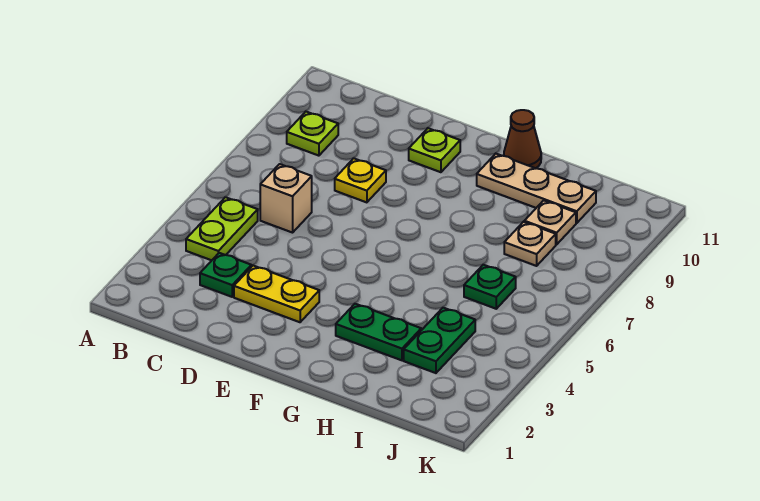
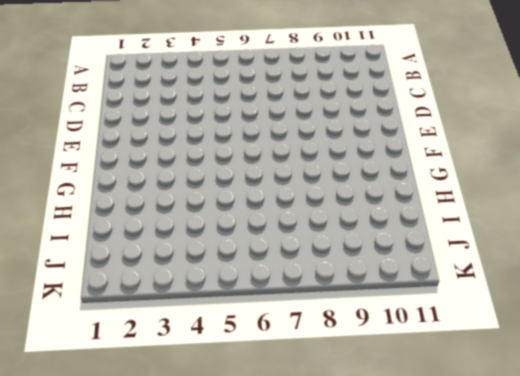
none -> lime 1x2 plate [186,197,258,260]
none -> lime 1x1 plate [287,112,338,156]
none -> green 1x1 plate [200,253,251,297]

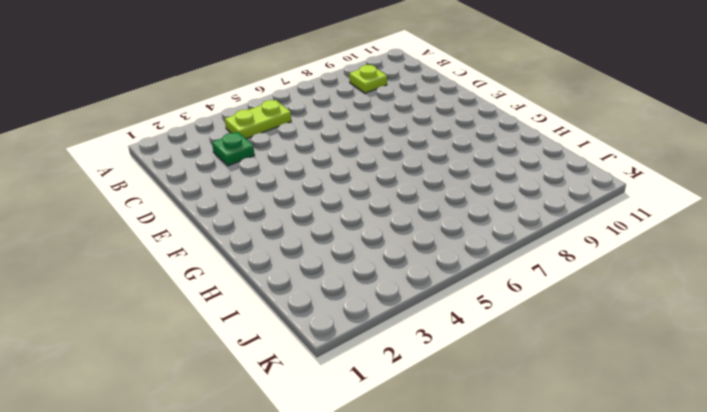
none -> tan 1x1 brick [260,164,312,233]
none -> yellow 1x2 plate [234,266,319,322]
none -> yellow 1x1 plate [335,158,386,202]

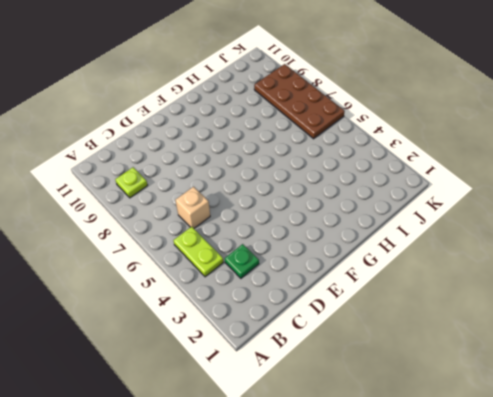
brown 2x4 plate [254,64,345,139] -> none
none -> yellow 1x2 plate [234,266,319,322]
none -> yellow 1x1 plate [335,158,386,202]
none -> lime 1x1 plate [409,128,460,172]

